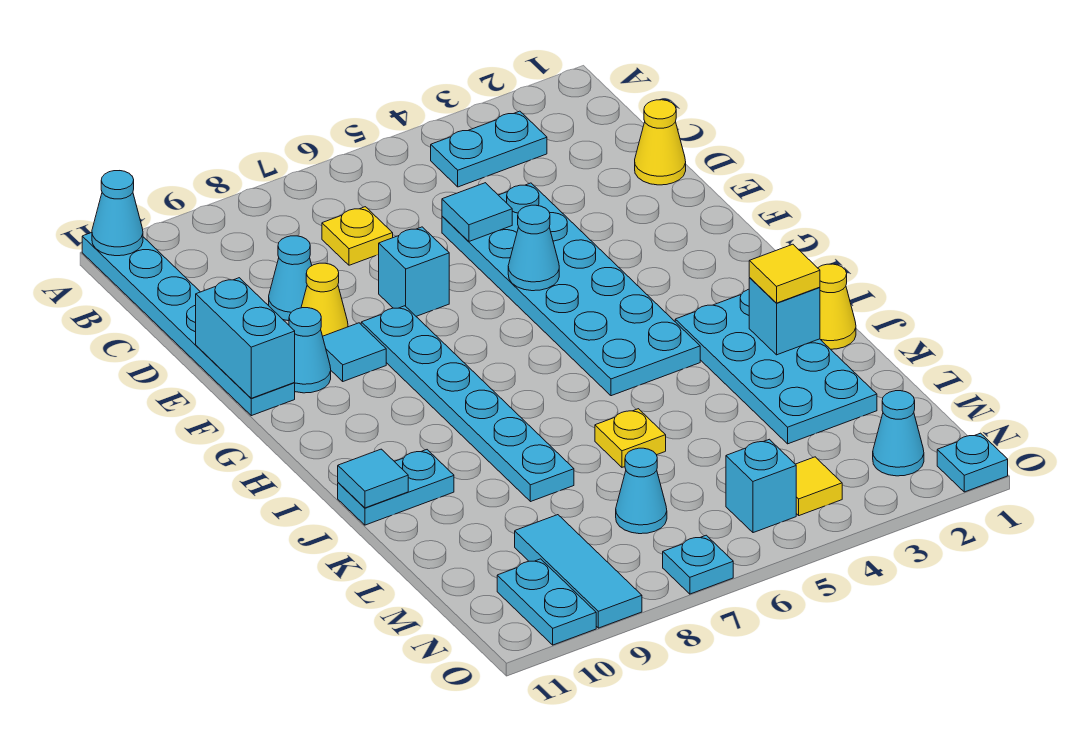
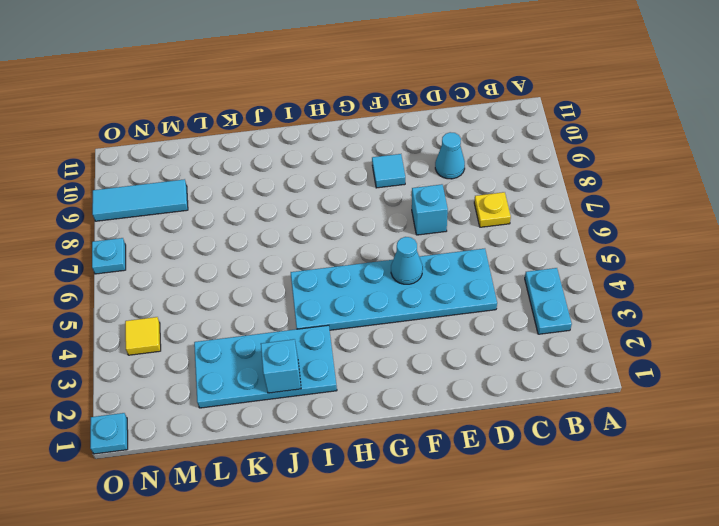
none -> cyan 1x6 plate [82,233,295,416]
none -> yellow 1x1 cone [635,100,686,185]
none -> yellow 1x1 cone [301,263,348,336]
none -> cyan 1x6 plate [361,306,574,502]

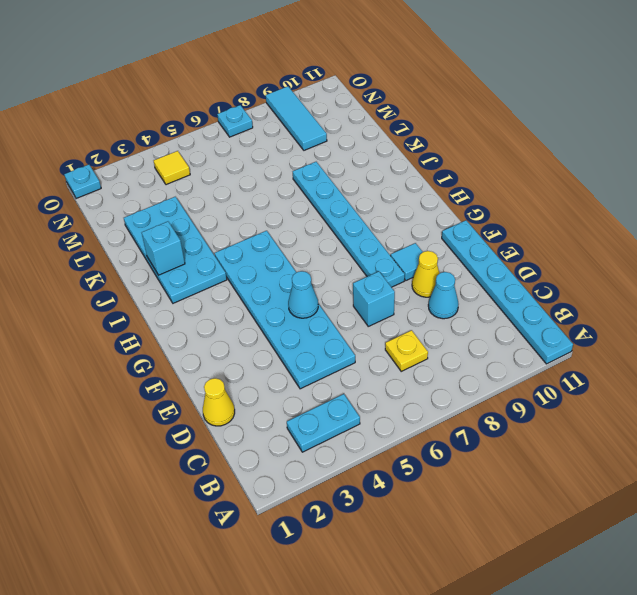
none -> cyan 1x1 cone [289,308,331,393]
none -> yellow 1x1 cone [818,264,856,349]
none -> cyan 1x2 plate [338,450,454,525]
none -> yellow 1x1 plate [595,409,666,467]

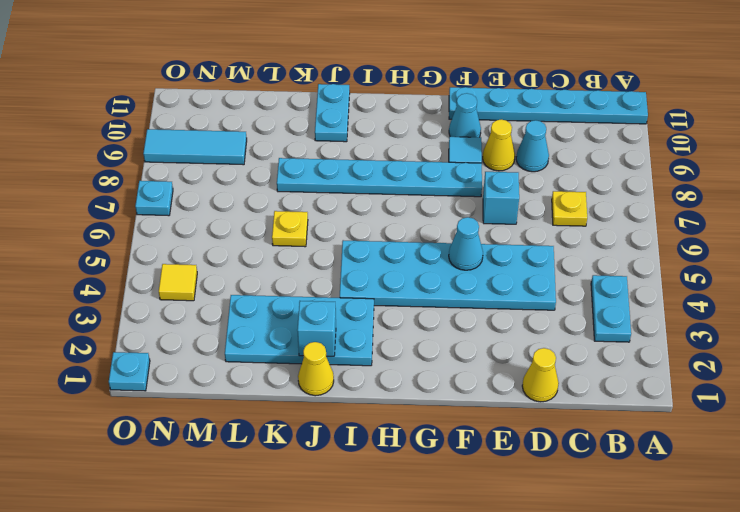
none -> cyan 1x1 cone [616,448,667,534]
none -> cyan 1x1 cone [873,391,924,476]
none -> cyan 1x1 brick [726,439,796,533]
none -> cyan 1x2 plate [497,559,596,645]

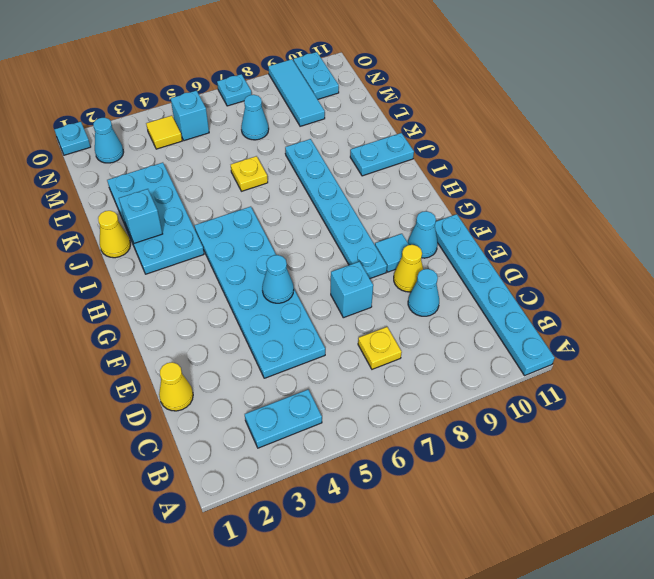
none -> cyan 1x1 cone [92,171,143,256]
none -> cyan 1x1 tile [442,183,512,241]
none -> cyan 1x2 brick [196,278,295,398]
none -> cyan 1x1 tile [338,449,408,508]

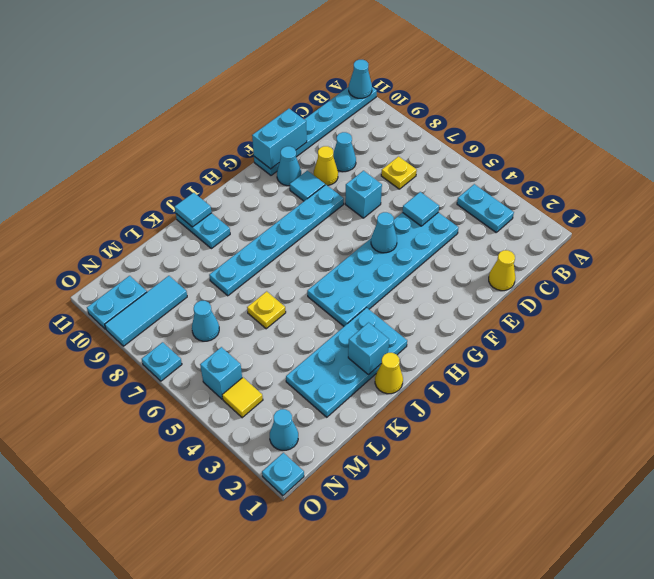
none -> yellow 1x1 tile [749,244,820,303]

